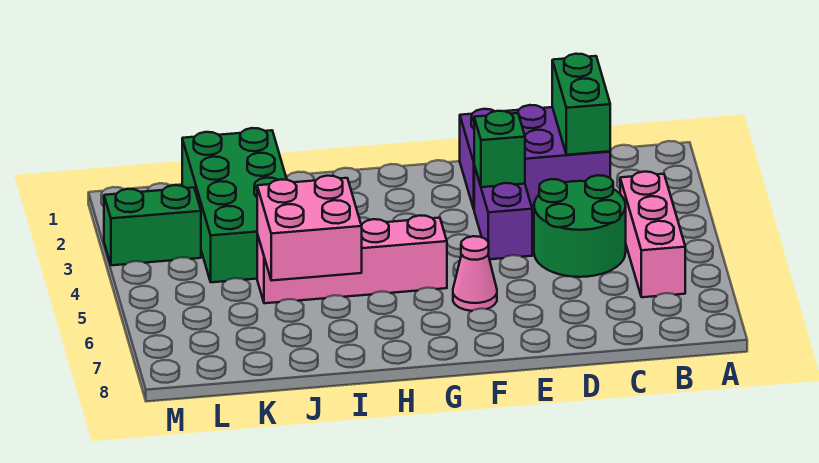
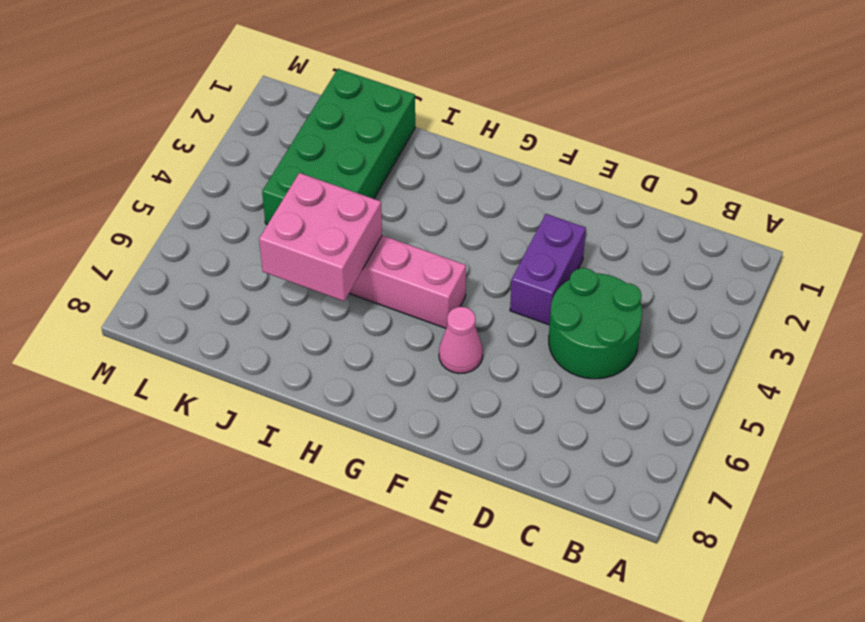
none -> pink 1x3 brick [620,172,685,297]
none -> purple 2x3 brick [460,105,610,209]

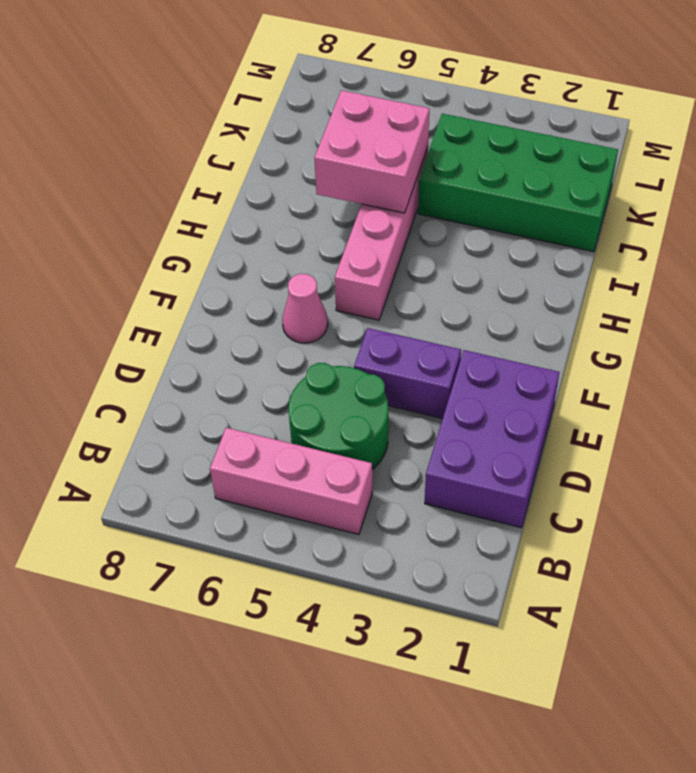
none -> green 1x2 brick [104,185,201,265]
none -> green 1x2 brick [552,54,610,155]

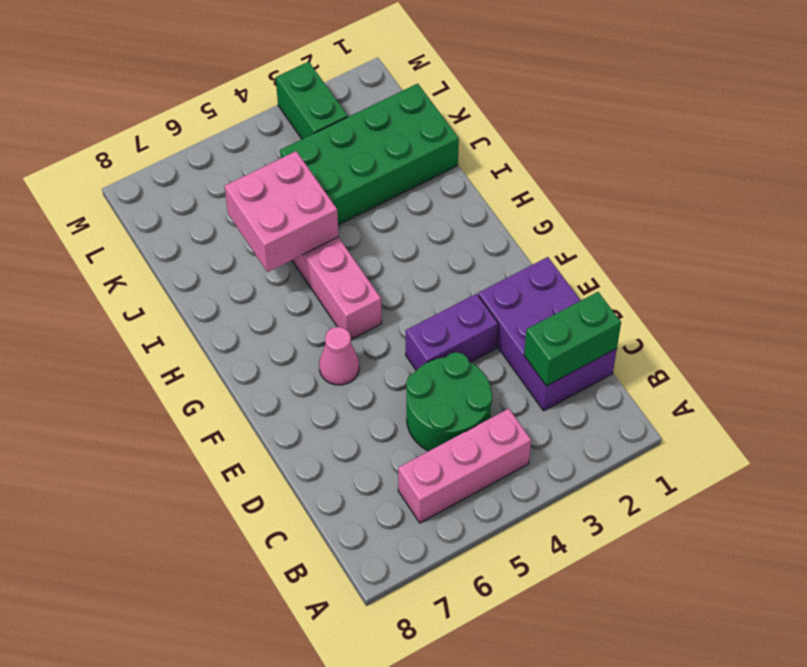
none -> green 1x1 brick [474,111,525,187]

